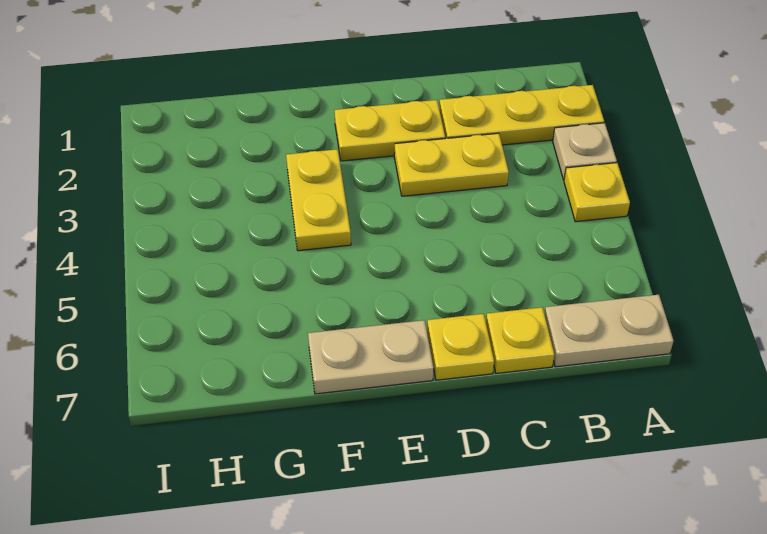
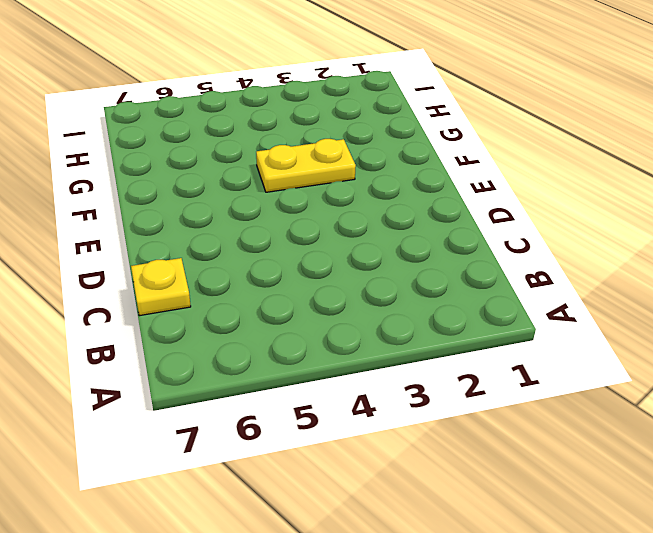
none -> yellow 1x3 plate [439,85,604,145]
none -> tan 1x1 plate [553,123,617,180]

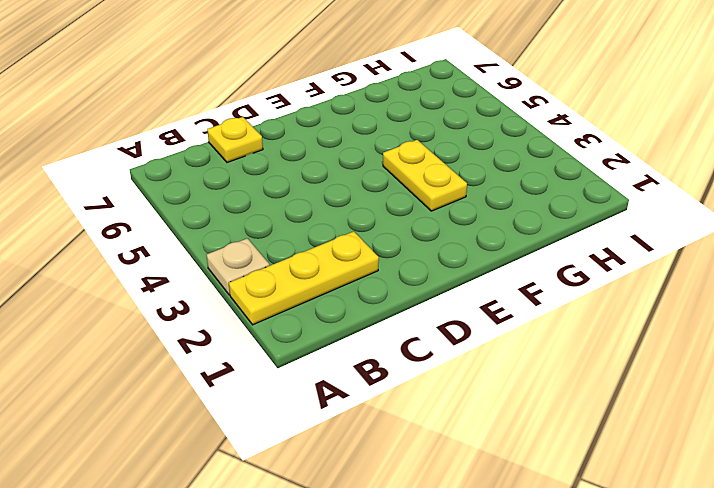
none -> yellow 1x1 plate [564,163,630,222]
none -> tan 1x2 plate [544,295,674,367]

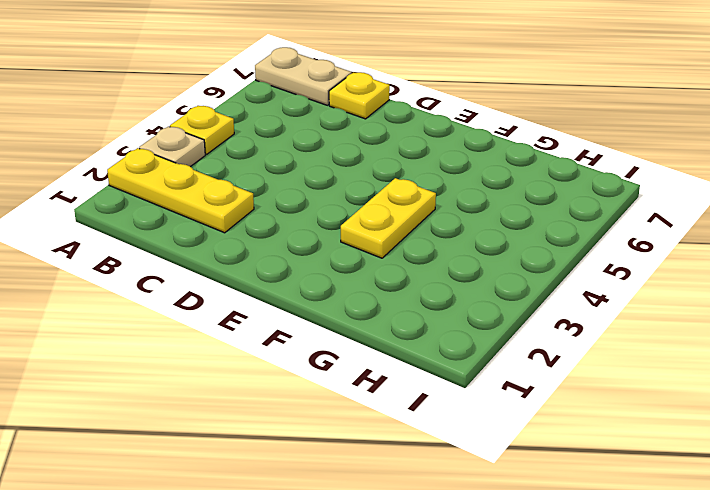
none -> yellow 1x2 plate [394,133,509,196]
none -> yellow 1x2 plate [335,100,445,161]

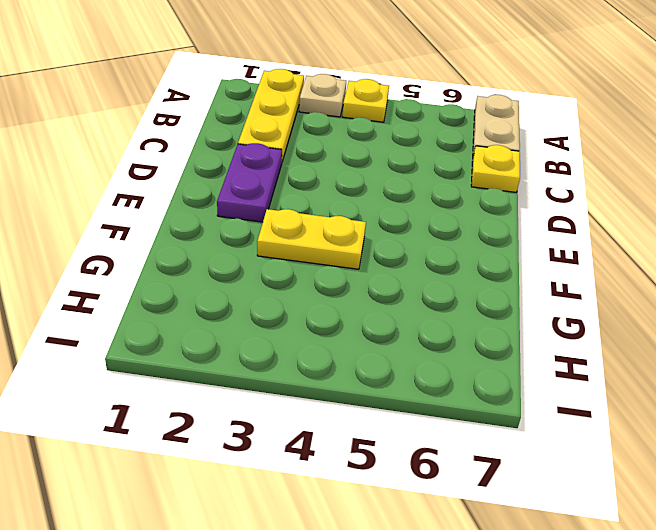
purple 1x2 plate [217,143,282,222] -> yellow 1x2 plate [335,100,445,161]
none -> yellow 1x2 plate [394,133,509,196]
none -> yellow 1x1 plate [427,314,494,380]

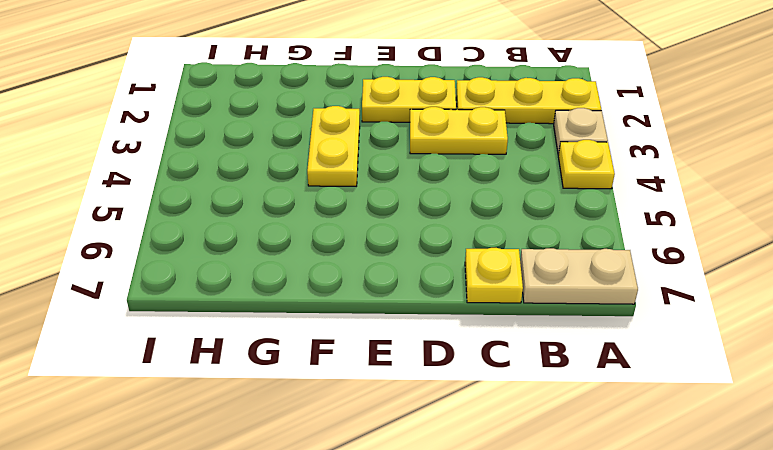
none -> yellow 1x1 plate [427,314,494,380]
none -> tan 1x2 plate [308,320,434,394]

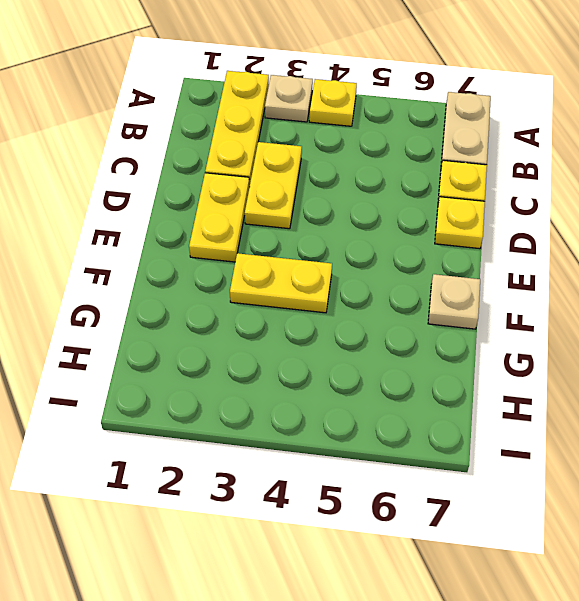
tan 1x1 plate [428,274,480,329] -> tan 1x2 plate [308,320,434,394]

